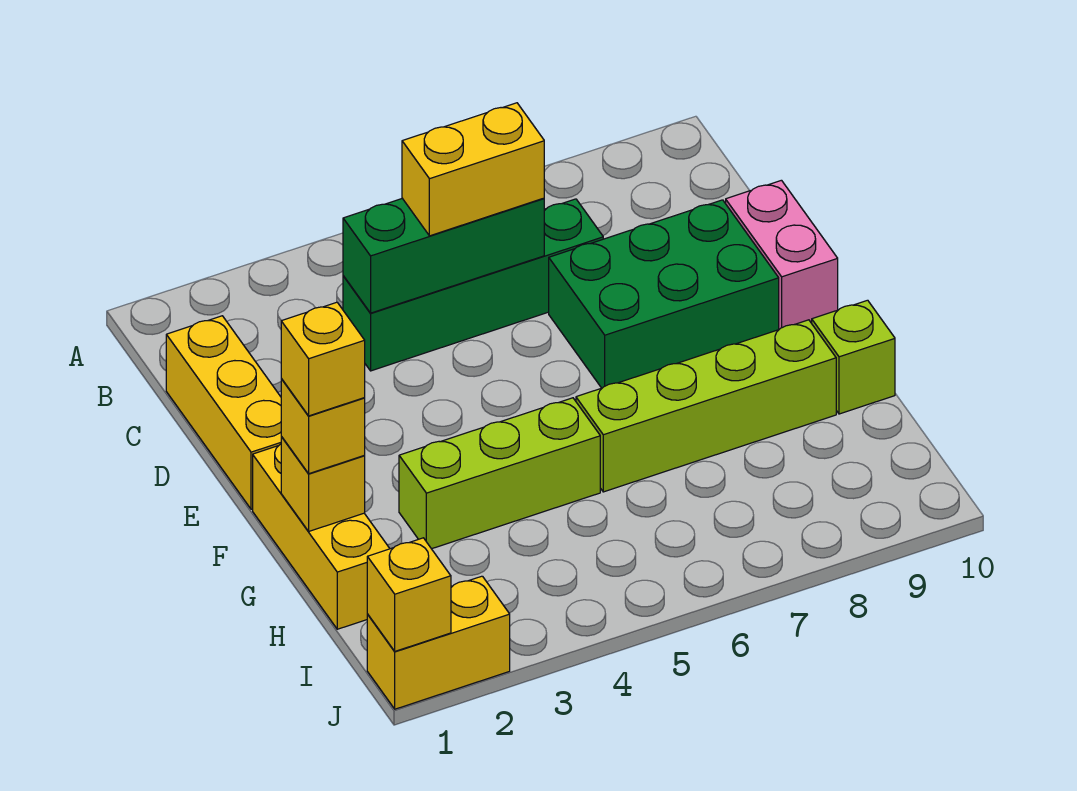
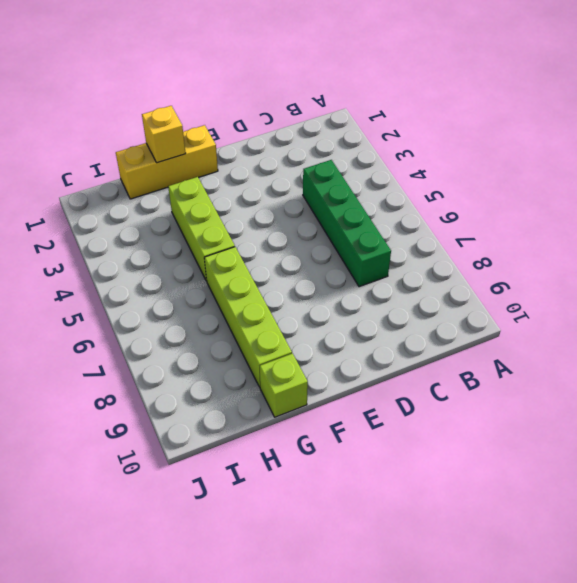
none -> yellow 1x3 brick [166,316,281,509]
none -> green 2x3 brick [549,200,779,388]
none -> pink 1x2 brick [726,180,838,329]

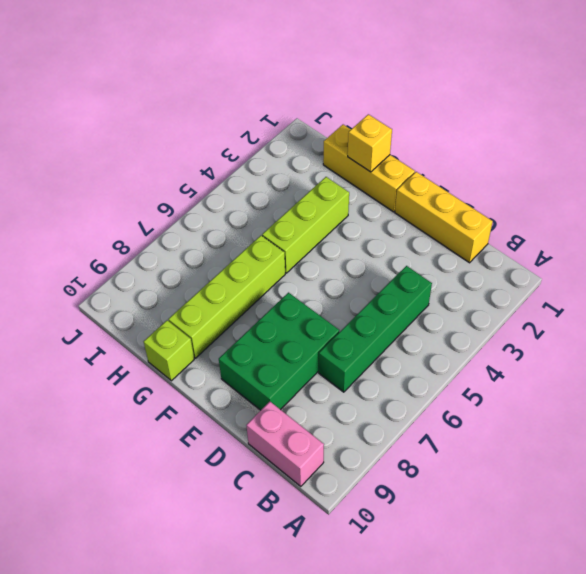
pink 1x2 brick [246,402,324,486] -> pink 1x2 brick moved to [726,180,838,329]
none -> yellow 1x2 brick [367,576,510,709]
none -> green 1x3 brick [343,198,544,313]
none -> yellow 1x1 brick [367,538,451,651]

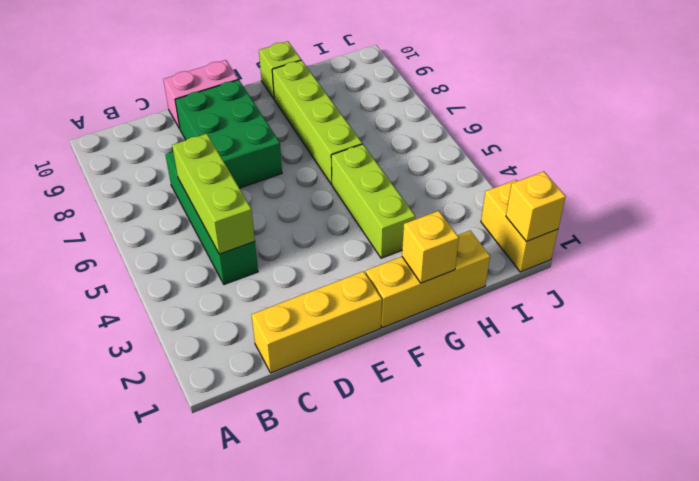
lime 1x3 brick [172,134,255,254] -> green 1x3 brick [343,198,544,313]
none -> yellow 1x2 brick [402,103,544,236]
none -> yellow 1x1 brick [281,378,365,474]
none -> yellow 1x1 brick [281,302,365,416]

